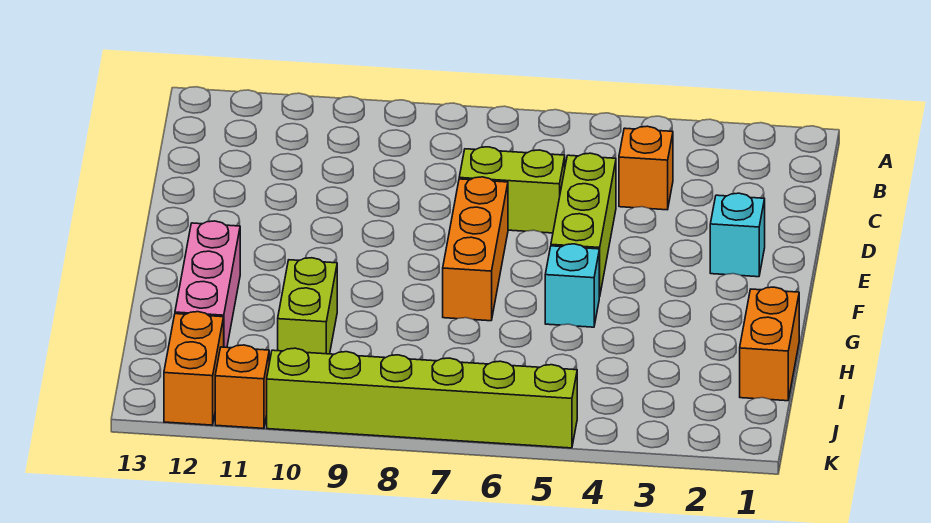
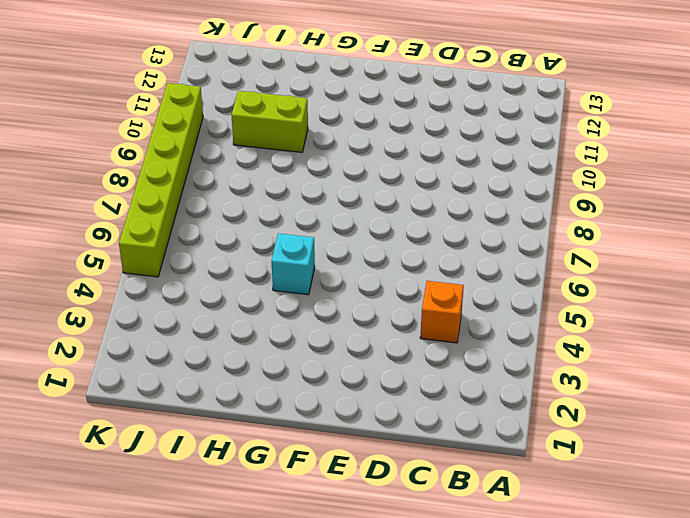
none -> lime 1x3 brick [551,153,616,297]
none -> lime 1x2 brick [459,147,565,233]
none -> cyan 1x1 brick [710,193,765,277]

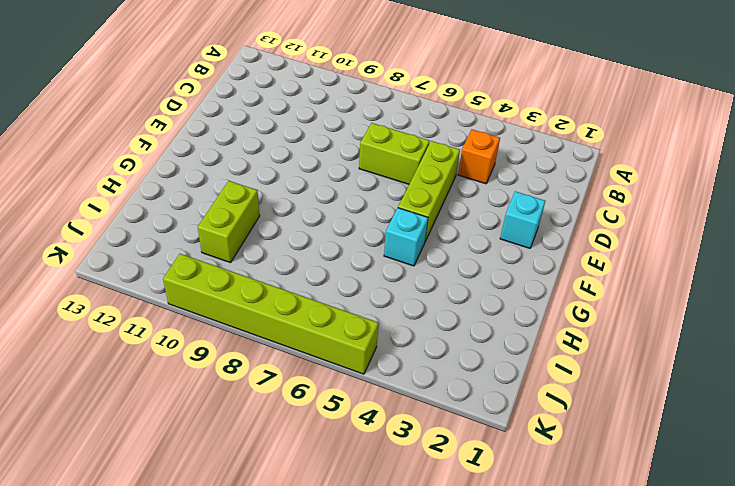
none -> orange 1x3 brick [443,177,508,321]
none -> pink 1x3 brick [175,221,240,347]
none -> orange 1x2 brick [740,287,799,401]

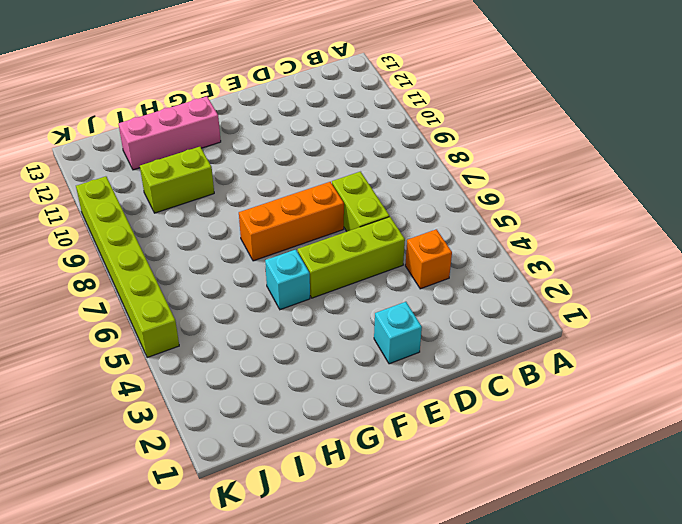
none -> orange 1x2 brick [740,287,799,401]
none -> orange 1x2 brick [164,312,224,425]
none -> orange 1x1 brick [215,345,269,428]

